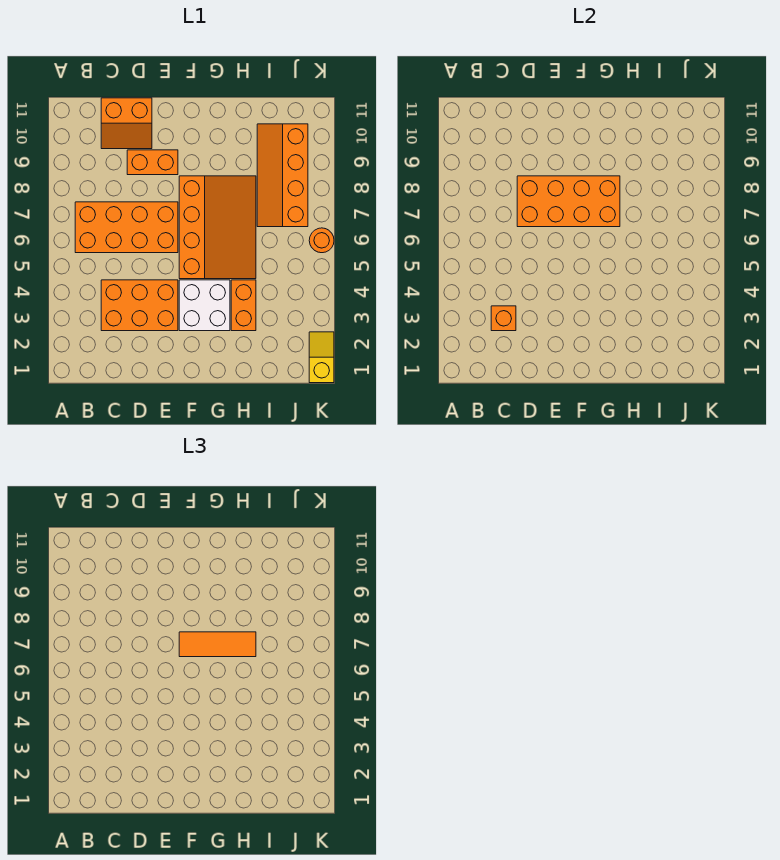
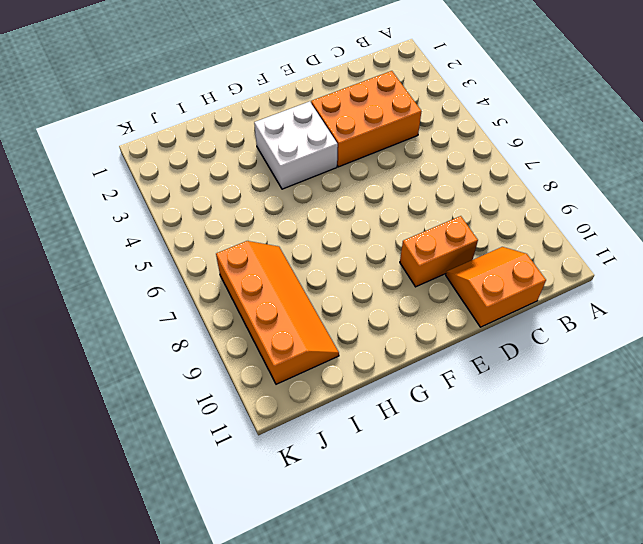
none -> orange 2x4 brick [75,202,178,253]
none -> orange 3x4 slope [179,176,256,279]
none -> orange 1x2 brick [231,280,256,331]

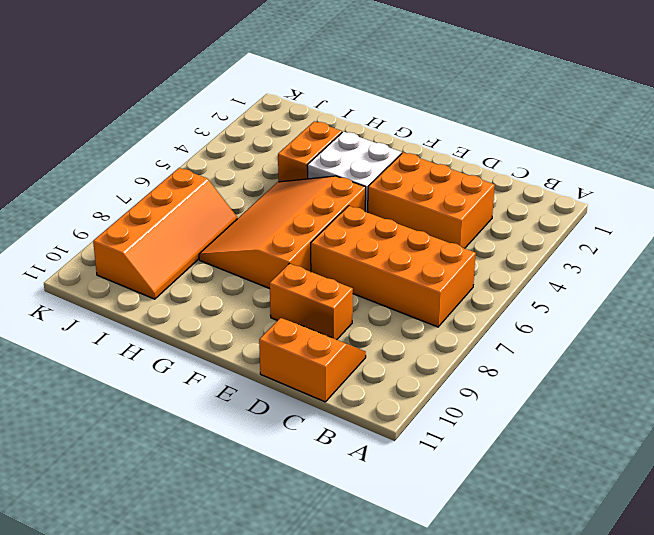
none -> yellow 1x2 slope [309,332,334,383]
none -> orange 1x1 round brick [309,228,334,253]
none -> orange 1x1 brick [491,306,516,331]

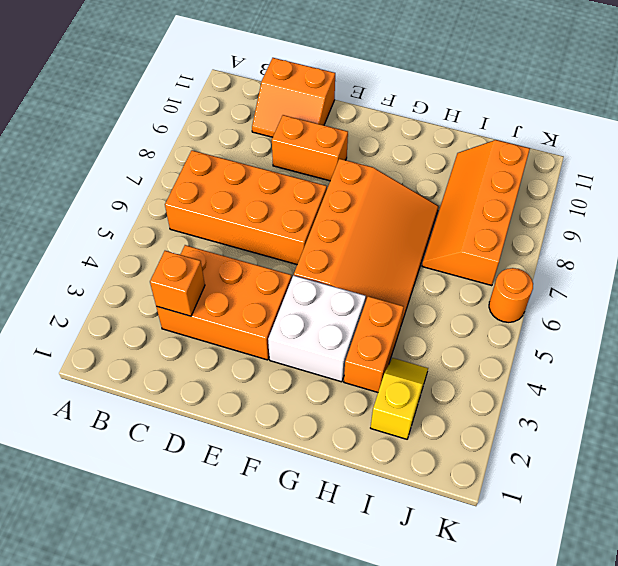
yellow 1x2 slope [371,358,428,439] -> yellow 1x2 slope moved to [309,332,334,383]
none -> orange 2x4 brick [517,176,620,227]
none -> orange 1x3 tile [179,632,256,657]

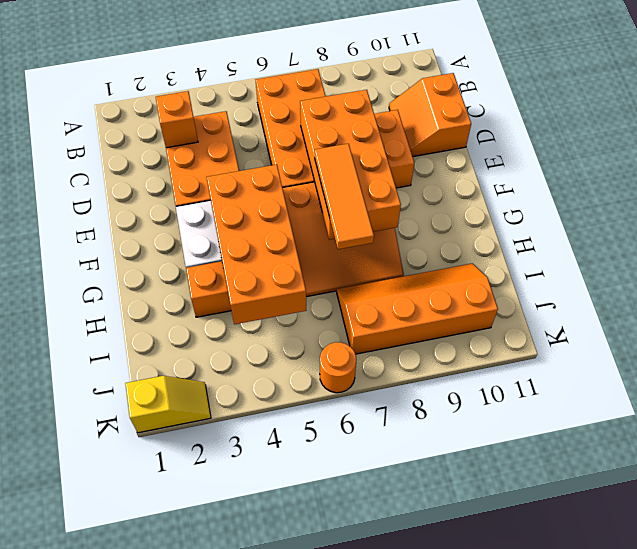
orange 2x4 brick [207,165,306,324] -> none

